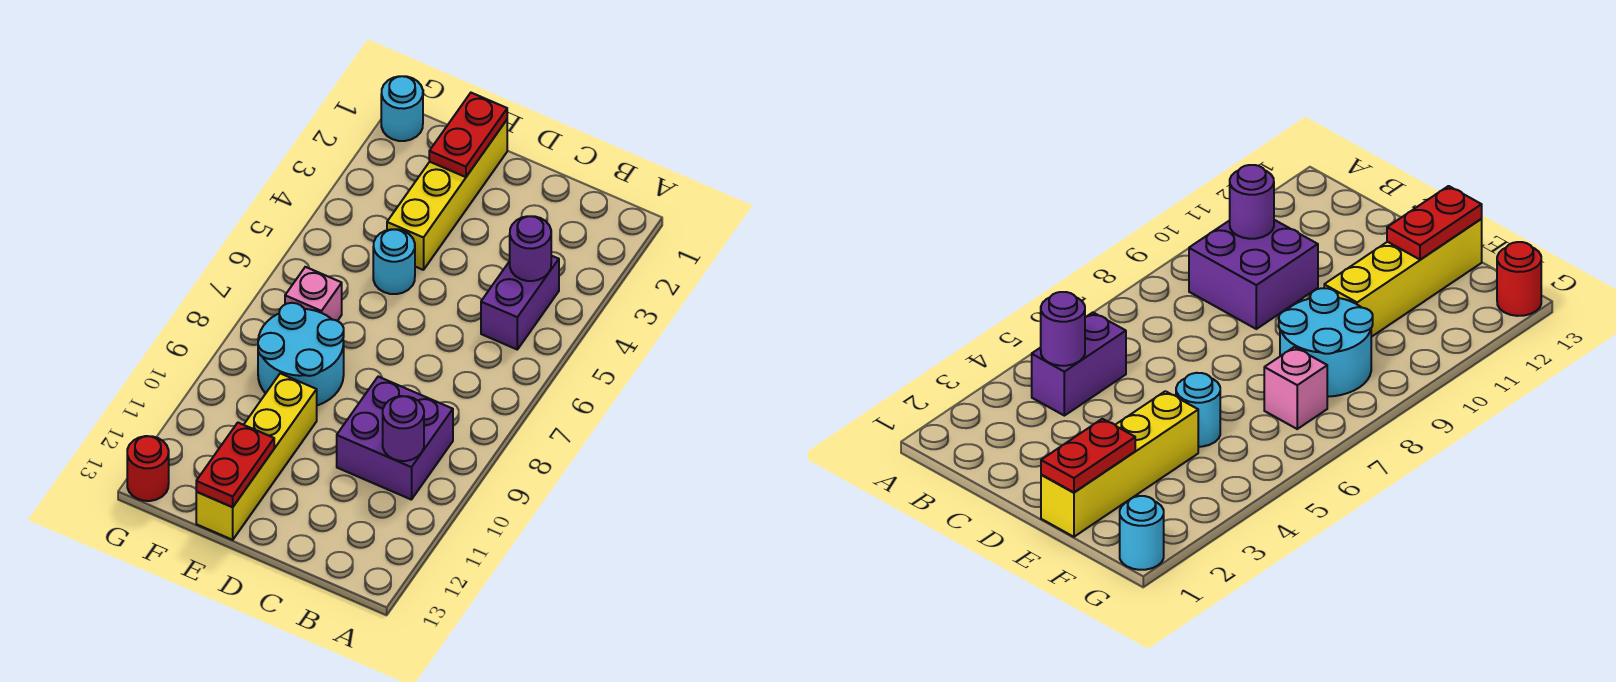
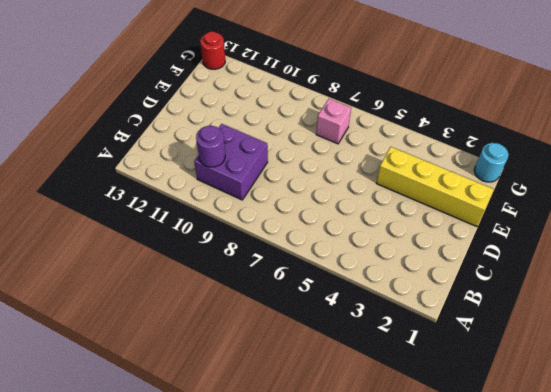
none -> purple 1x2 brick [481,256,559,349]
none -> cyan 1x1 round brick [373,229,415,294]
none -> cyan 2x2 round brick [258,303,344,405]

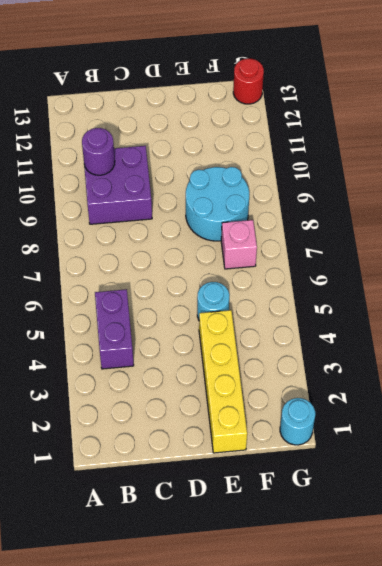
none -> yellow 1x4 brick [196,373,317,540]
none -> purple 1x1 round brick [510,216,551,281]
none -> red 1x2 plate [429,93,507,177]

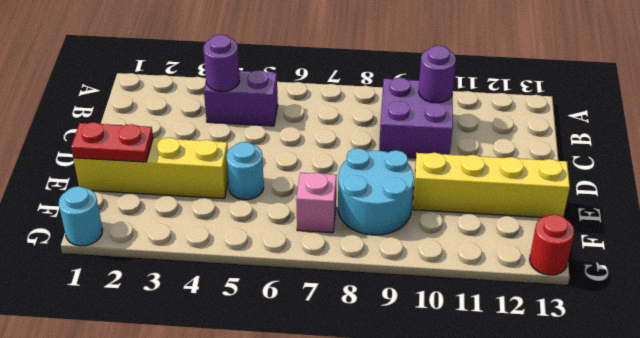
none -> red 1x2 plate [196,423,274,507]

